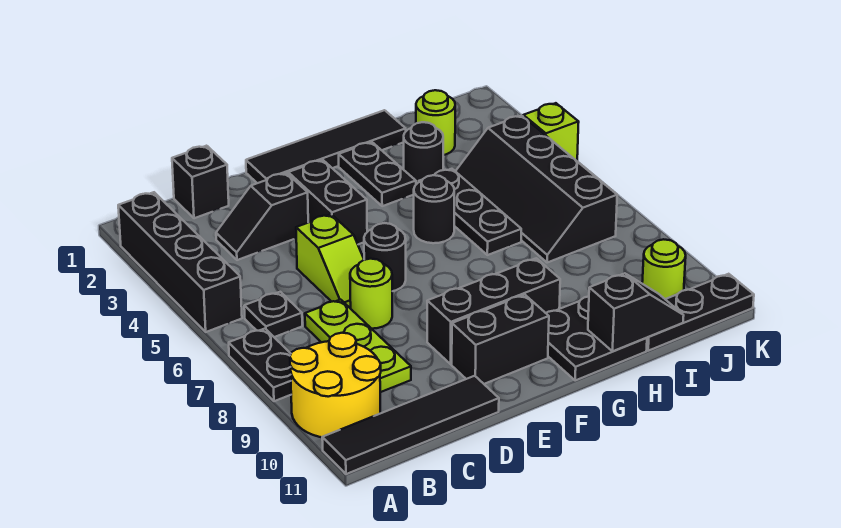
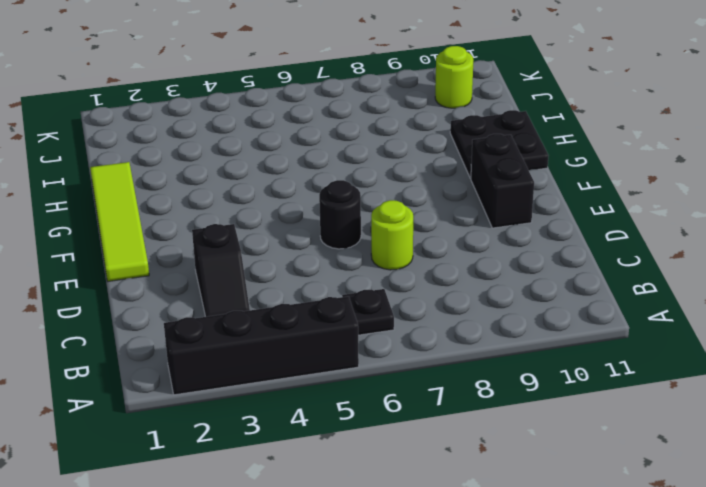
lime 1x4 tile [90,162,149,281] -> black 1x4 tile [246,110,406,183]
none -> black 1x2 plate [229,329,291,401]
none -> yellow 2x2 round brick [290,333,381,437]
none -> black 1x4 tile [322,376,499,474]

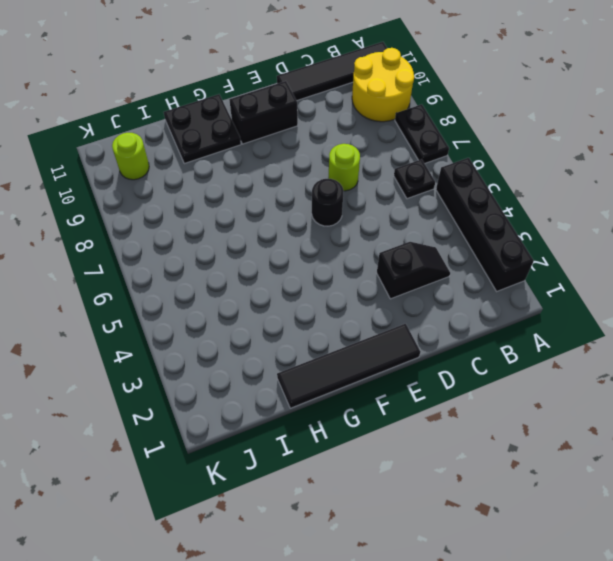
none -> black 1x1 brick [172,146,229,218]
none -> lime 1x3 plate [305,300,411,392]
none -> lime 1x2 slope [296,214,364,308]

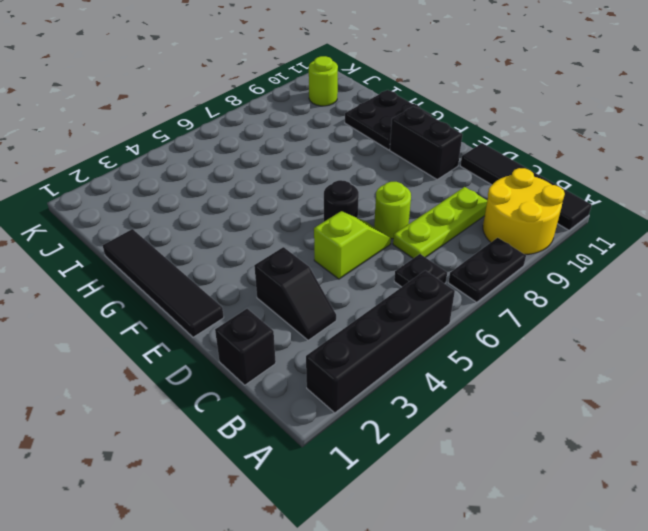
none -> black 1x2 brick [288,160,367,245]
none -> black 1x3 brick [427,258,560,364]
none -> black 1x2 plate [339,142,416,206]

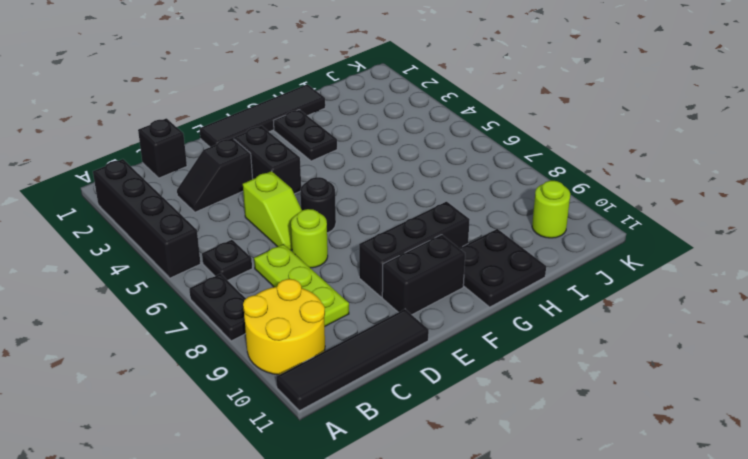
none -> black 1x1 round brick [414,175,454,243]
none -> black 1x1 round brick [404,122,443,184]
none -> black 1x3 plate [419,169,521,255]

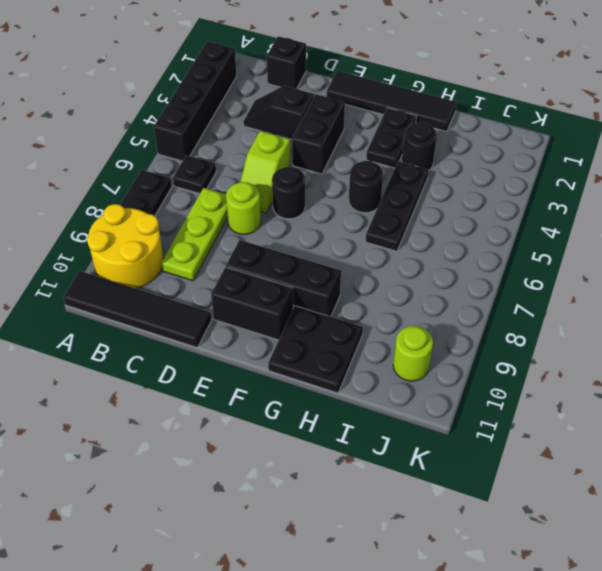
none -> lime 1x1 round brick [416,90,455,155]
none -> black 2x4 slope [455,116,617,263]
none -> black 1x3 plate [647,274,754,351]

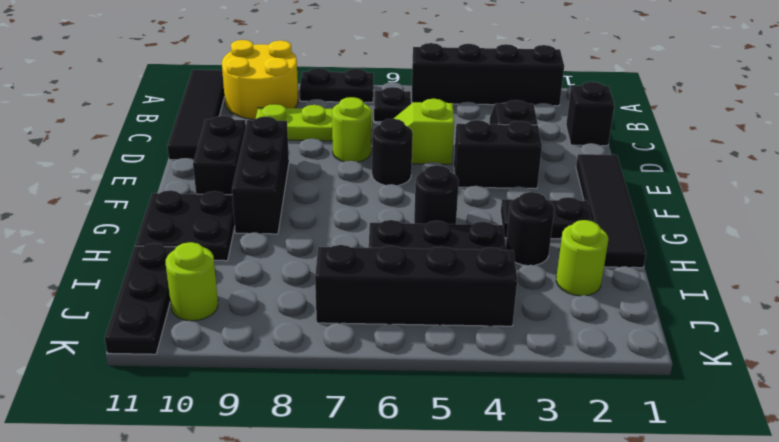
none -> lime 1x1 brick [523,103,579,161]
none -> black 1x2 slope [588,273,684,351]

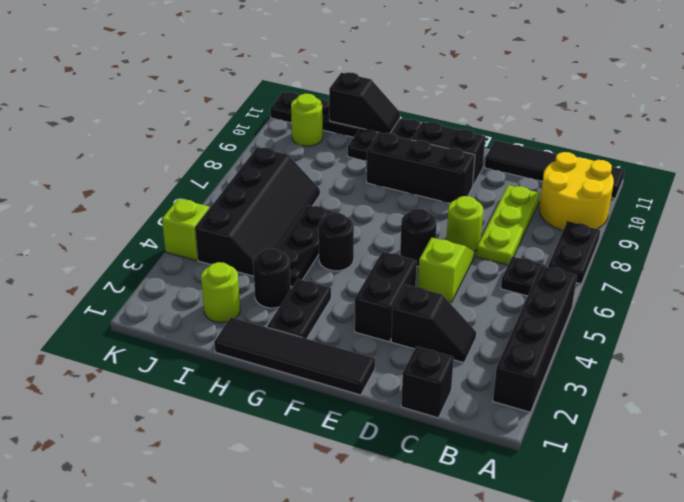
black 1x2 slope [329,72,400,134] -> black 1x2 slope turned to [588,273,684,351]

